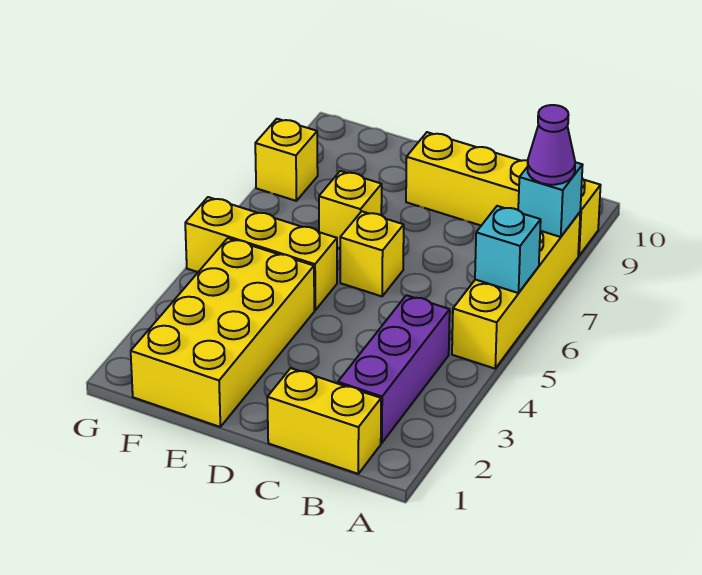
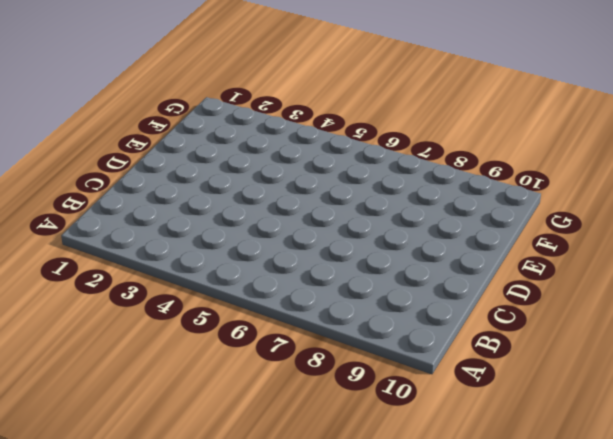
none -> yellow 1x4 brick [452,212,580,369]
none -> yellow 1x4 brick [406,132,601,256]
none -> yellow 1x2 brick [267,368,381,474]

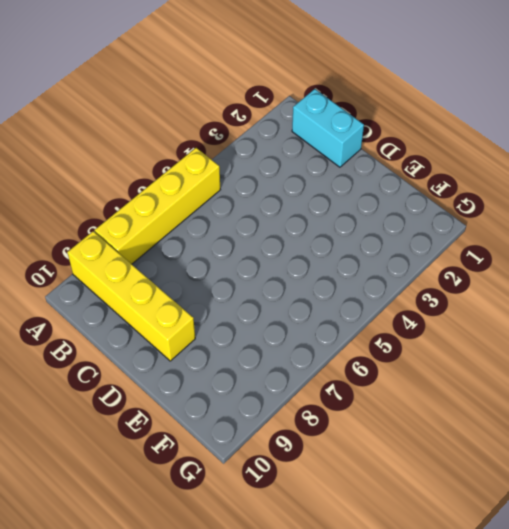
cyan 1x2 brick [292,89,364,167] -> yellow 1x2 brick [267,368,381,474]
none -> purple 1x3 brick [338,295,450,443]
none -> yellow 1x1 brick [340,211,404,296]
none -> yellow 2x4 brick [131,238,314,427]

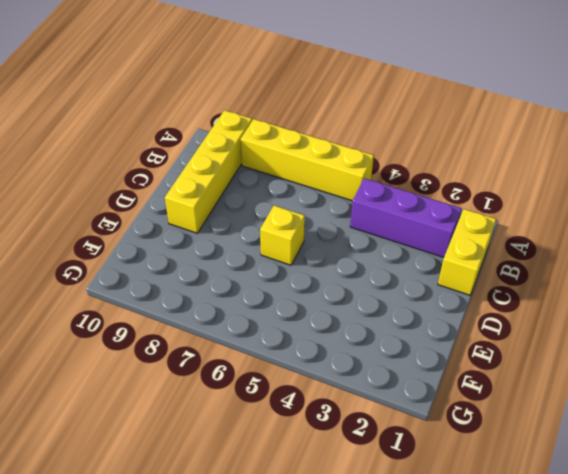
none -> yellow 2x4 brick [131,238,314,427]
none -> yellow 1x3 brick [185,197,337,310]
none -> yellow 1x1 brick [319,171,382,248]

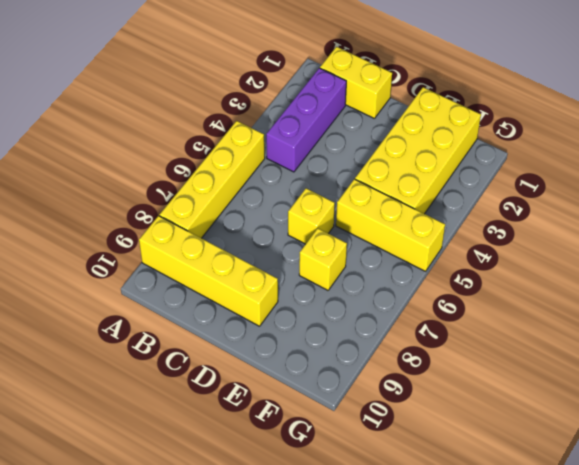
none -> yellow 1x1 brick [255,119,318,201]
none -> cyan 1x1 brick [475,206,541,293]
none -> cyan 1x1 brick [518,162,583,237]

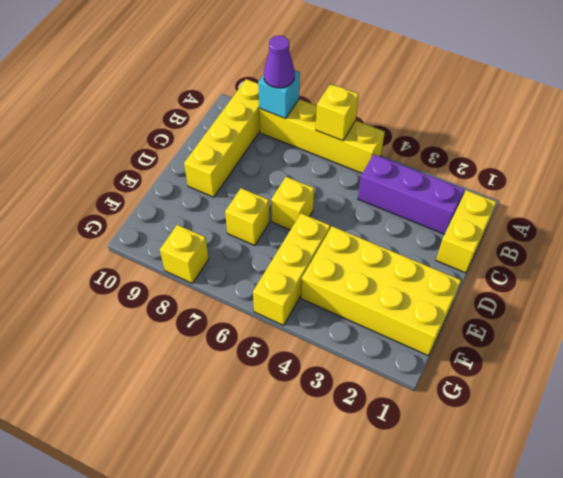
yellow 1x1 brick [316,84,359,141] -> cyan 1x1 brick [475,206,541,293]

